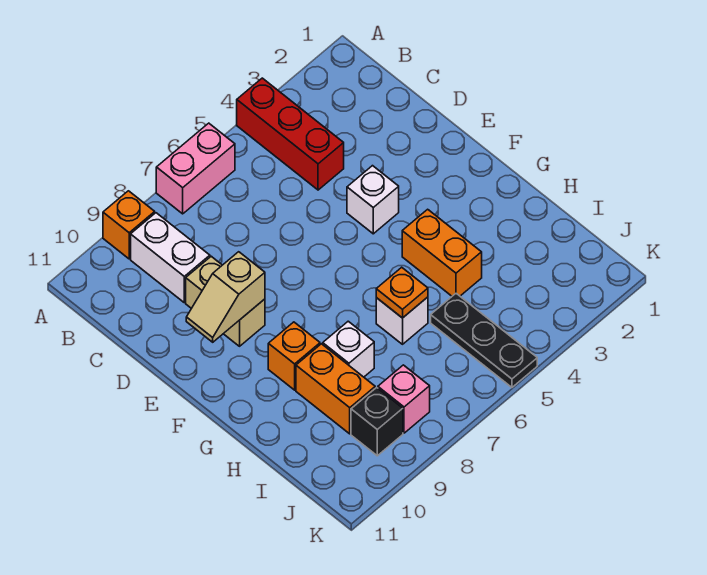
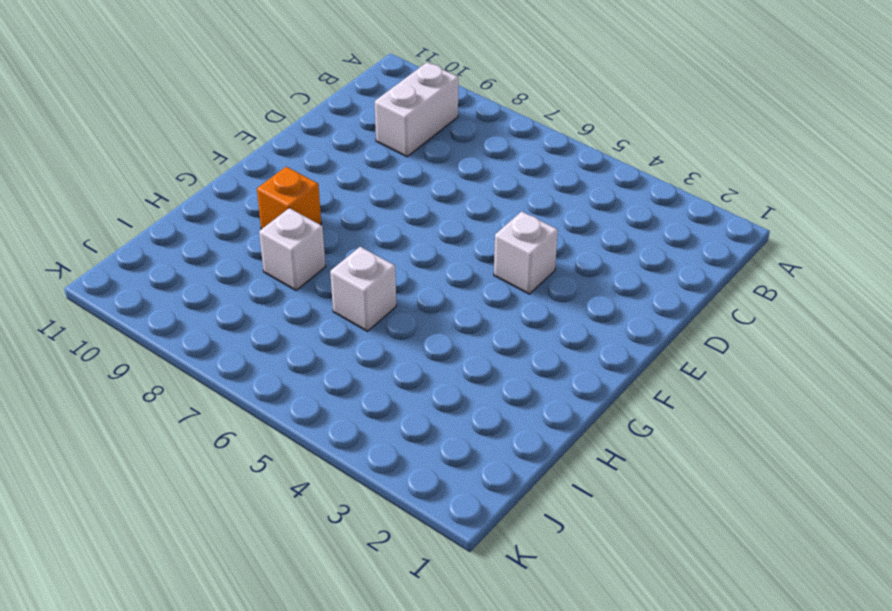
none -> red 1x3 brick [237,78,344,190]
none -> pink 1x2 brick [156,123,235,214]
none -> orange 1x1 brick [103,191,155,259]

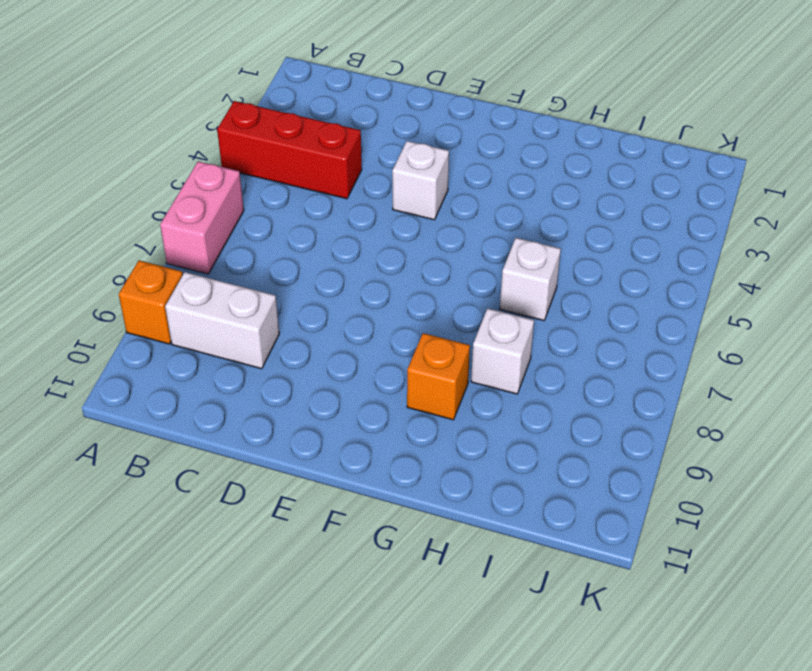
none -> tan 1x2 brick [186,256,265,346]
none -> orange 1x2 brick [402,209,482,296]
none -> orange 1x2 brick [296,344,375,434]

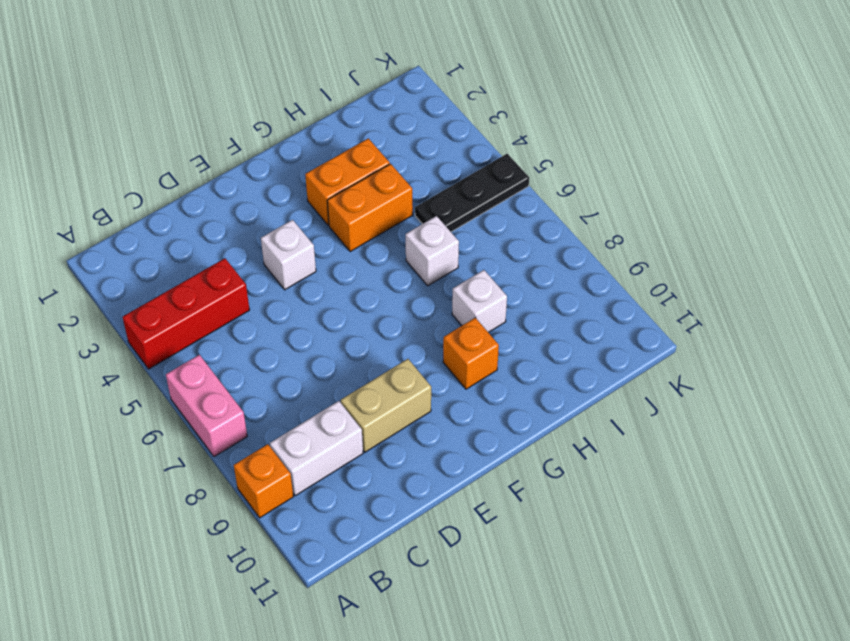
orange 1x2 brick [305,138,390,225] -> orange 1x2 brick moved to [296,344,375,434]
none -> pink 1x1 brick [378,365,430,433]
none -> black 1x1 brick [351,388,403,456]
none -> tan 1x2 slope [186,252,265,342]

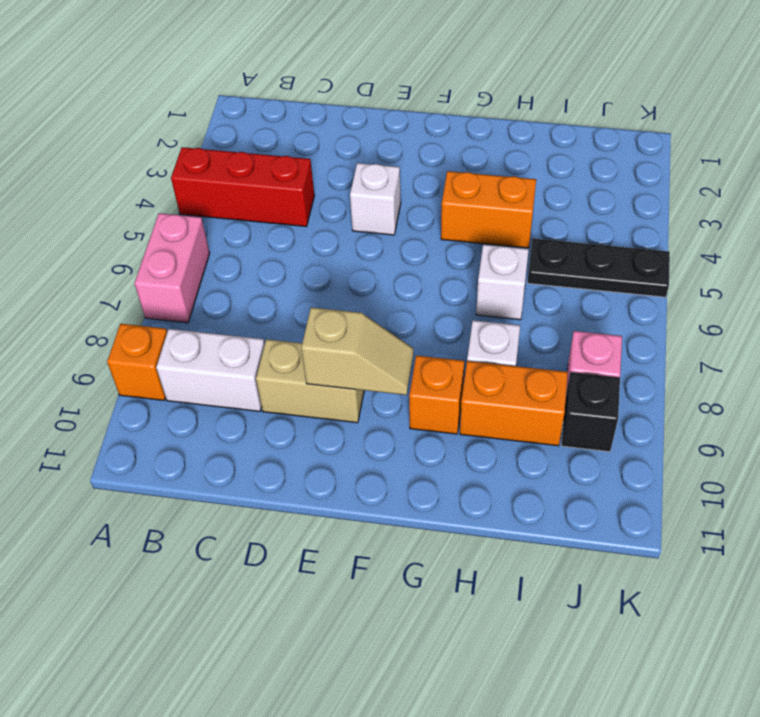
tan 1x2 slope [301,307,414,395] -> tan 1x2 slope turned to [186,252,265,342]
none -> orange 1x1 plate [376,267,428,318]

